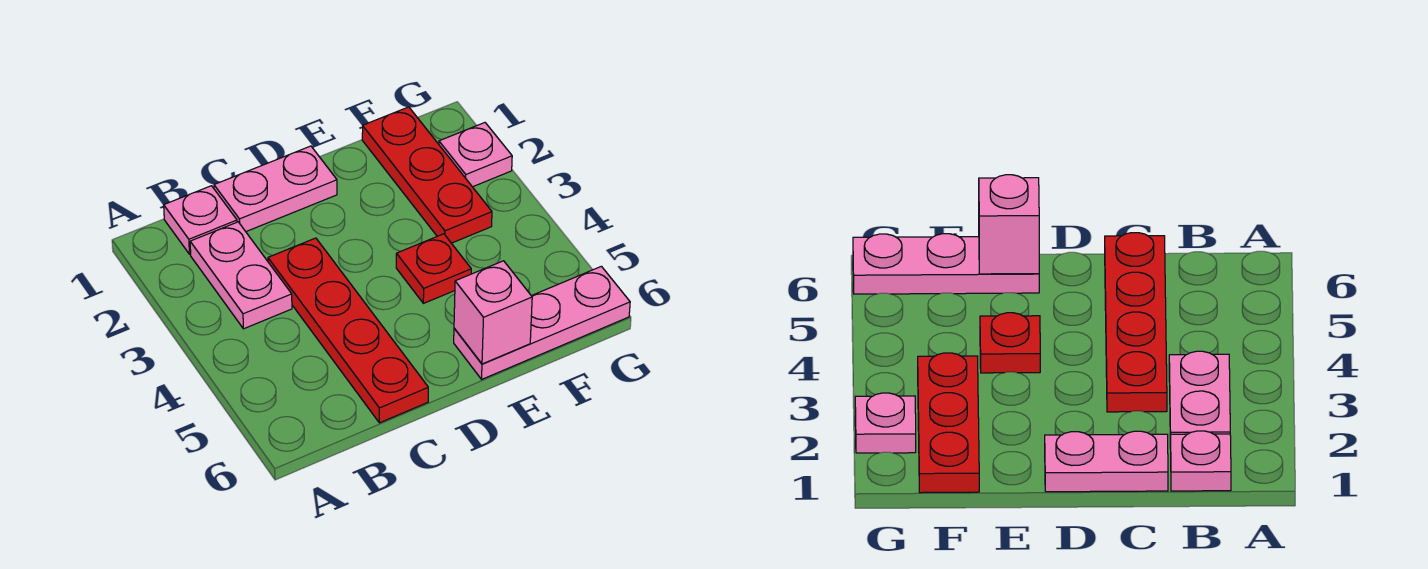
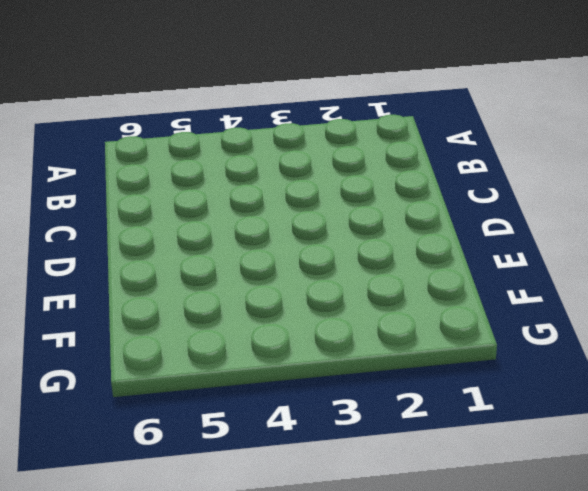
none -> pink 1x1 plate [164,186,237,254]
none -> pink 1x2 plate [190,222,292,329]

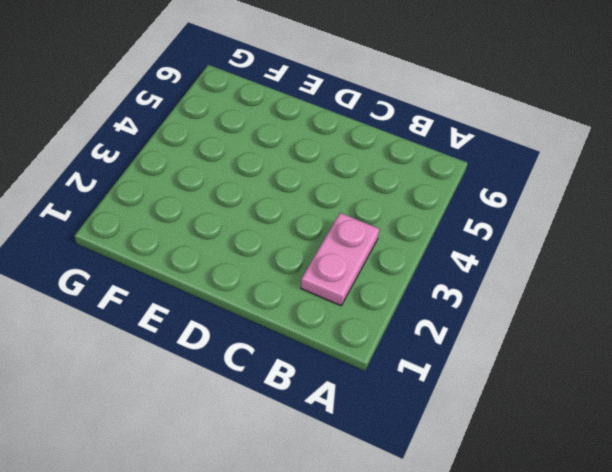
none -> pink 1x1 plate [164,186,237,254]
none -> pink 1x2 plate [214,146,337,231]

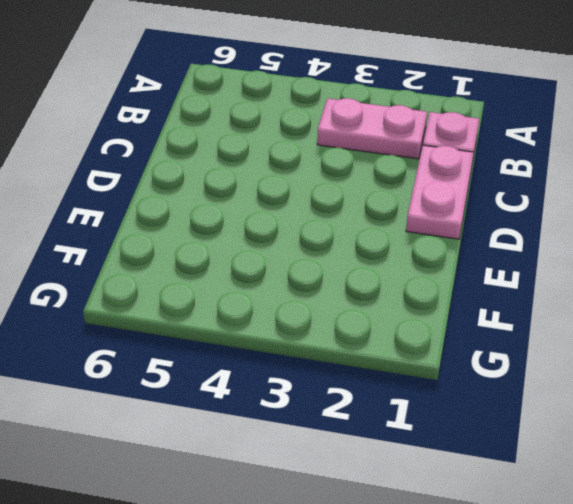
none -> red 1x4 plate [268,238,428,423]
none -> red 1x1 plate [396,234,471,303]

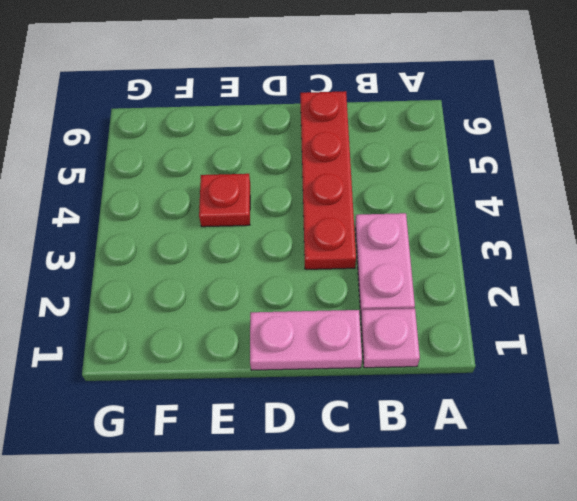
none -> pink 1x3 plate [454,266,630,379]
none -> red 1x3 plate [362,107,492,243]

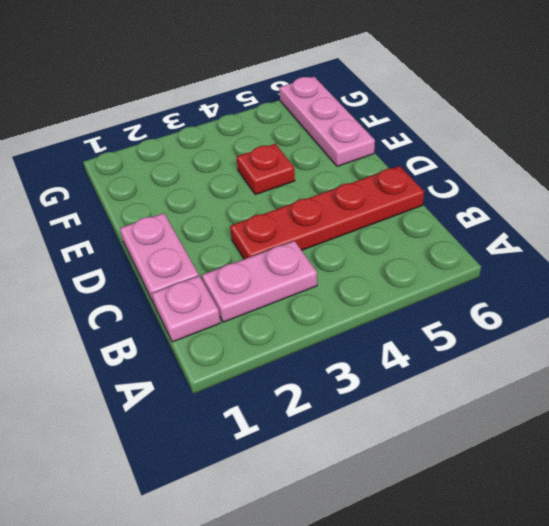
none -> red 1x3 plate [362,107,492,243]
none -> pink 1x1 plate [439,123,512,187]

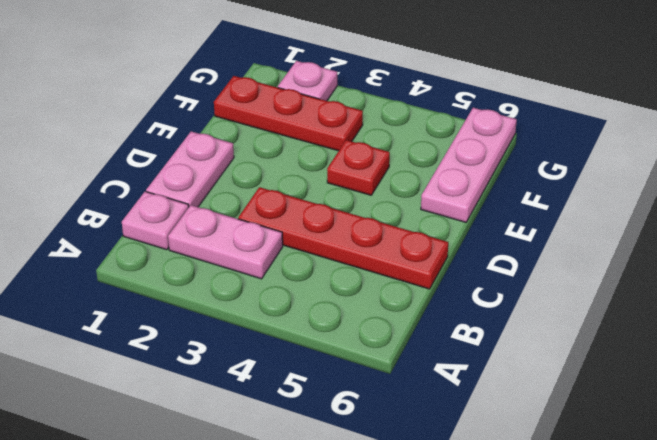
none -> pink 1x1 brick [454,261,532,364]

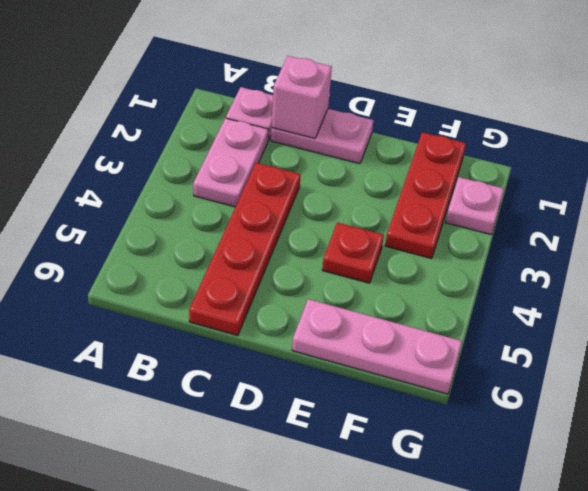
pink 1x1 brick [272,56,332,138] -> pink 1x1 brick moved to [454,261,532,364]

